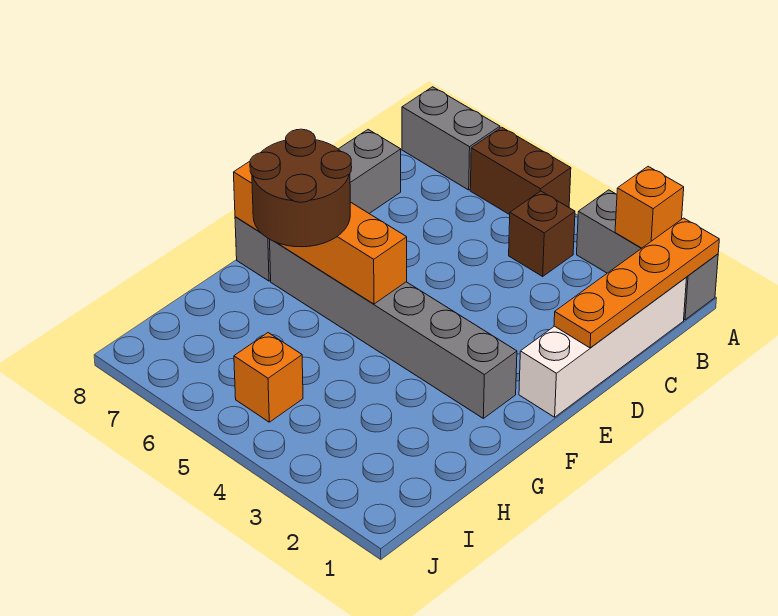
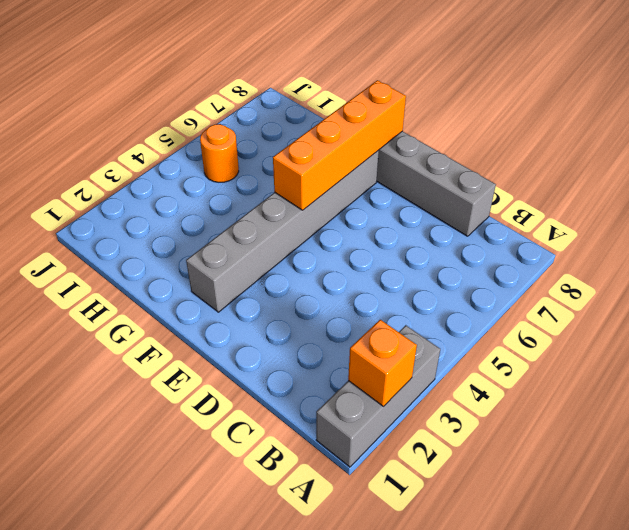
orange 1x1 round brick [200,124,239,182] -> orange 1x1 brick [234,333,303,422]
none -> brown 1x2 brick [470,127,571,215]
none -> grey 1x2 brick [402,87,500,190]
none -> white 1x4 brick [519,278,687,417]

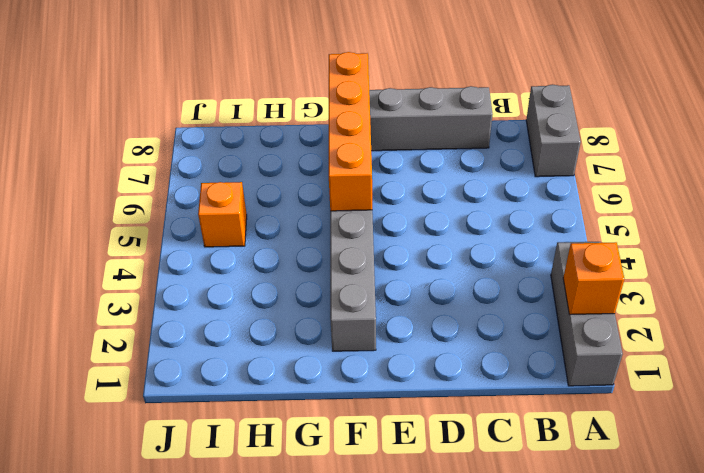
none -> brown 1x2 brick [470,127,571,215]
none -> white 1x4 brick [519,278,687,417]
none -> brown 1x1 brick [509,191,575,276]

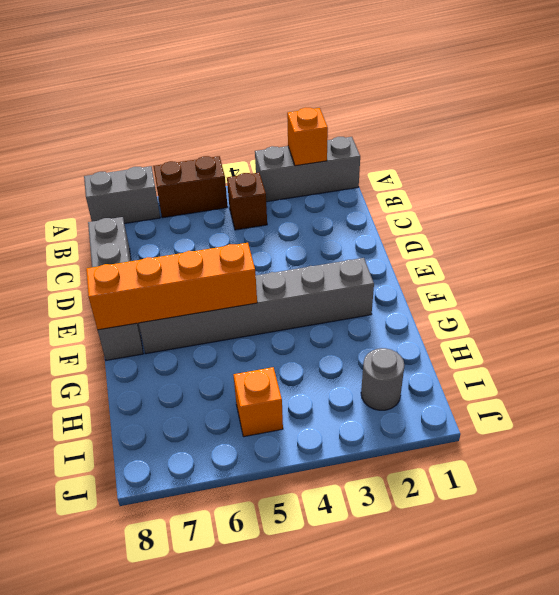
grey 1x1 round brick [361,348,404,410] -> none
none -> white 1x4 brick [519,278,687,417]
none -> orange 1x4 plate [554,218,719,348]
none -> brown 2x2 round brick [250,129,352,247]

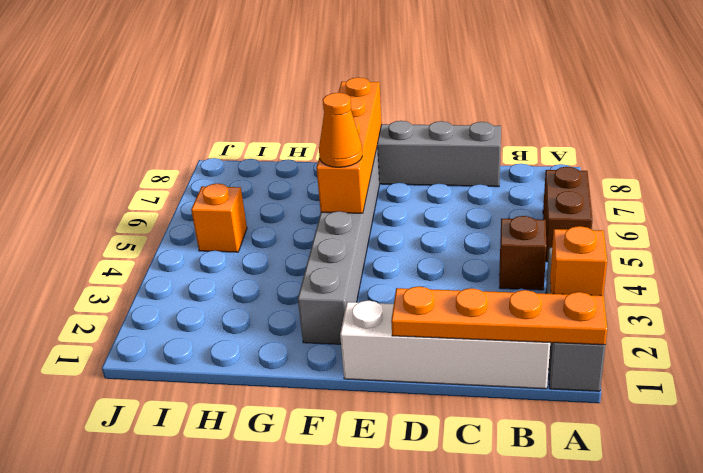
orange 1x1 cone [319,93,362,167] -> none
none -> grey 1x2 brick [402,87,500,190]
none -> brown 2x2 round brick [250,129,352,247]

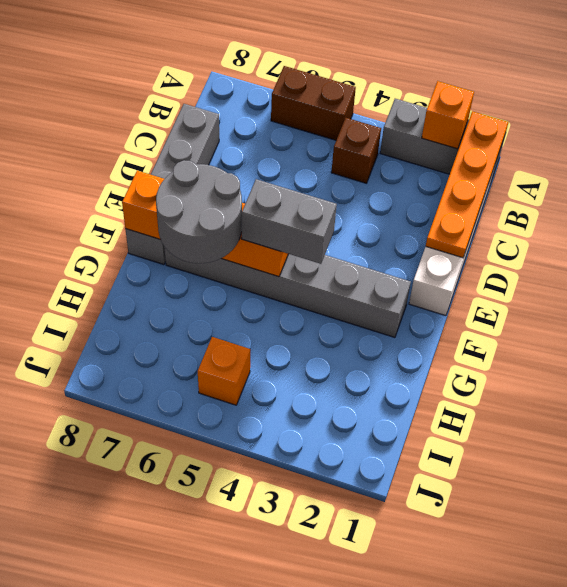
grey 1x2 brick [242,179,337,264] -> grey 1x2 brick moved to [402,87,500,190]
grey 2x2 round brick [156,160,242,263] -> brown 2x2 round brick [250,129,352,247]

